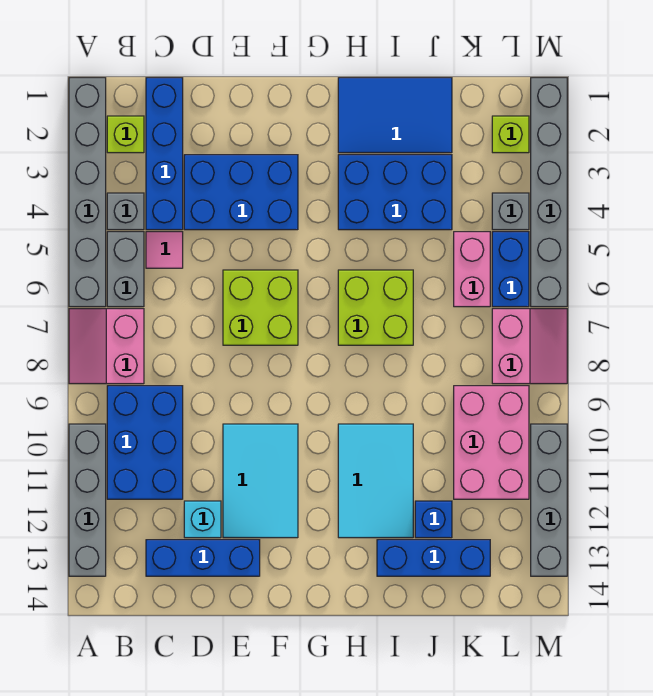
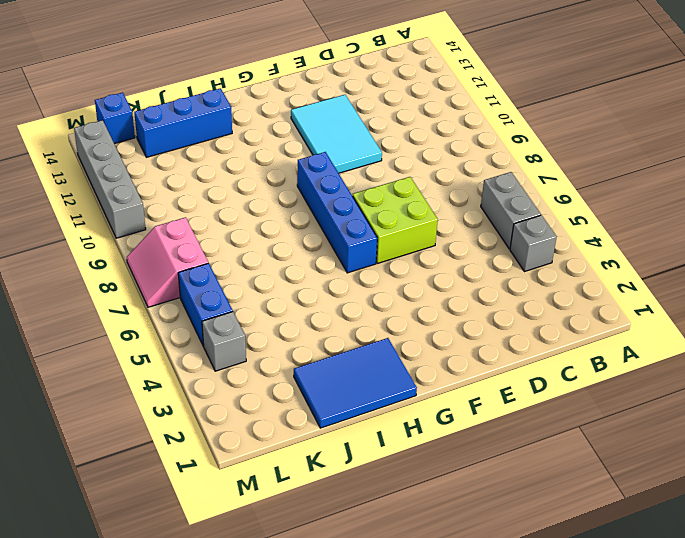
blue 1x4 brick [297,152,377,273] -> blue 1x4 brick moved to [146,78,183,230]
blue 1x1 brick [95,93,135,144] -> blue 1x1 brick moved to [415,501,452,538]
none -> grey 1x6 brick [69,78,106,307]
none -> pink 2x2 slope [69,309,144,384]
none -> grey 1x4 brick [69,424,106,576]

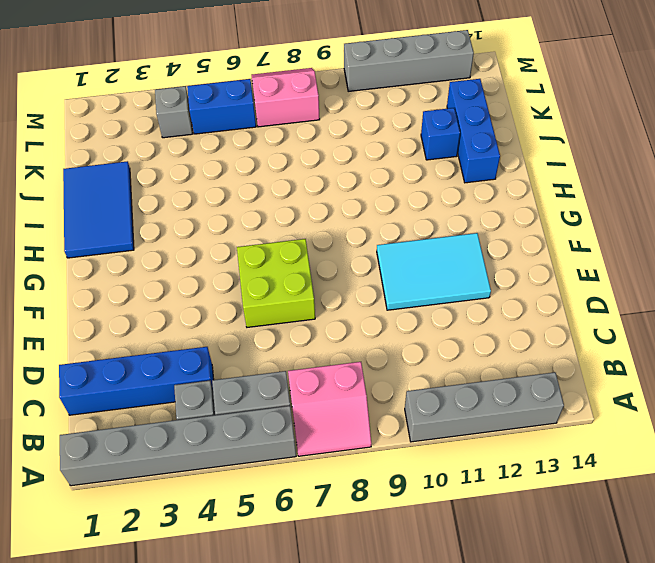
none -> lime 1x1 brick [107,116,144,153]
none -> blue 2x3 brick [107,386,183,499]
none -> pink 1x1 tile [146,232,183,268]

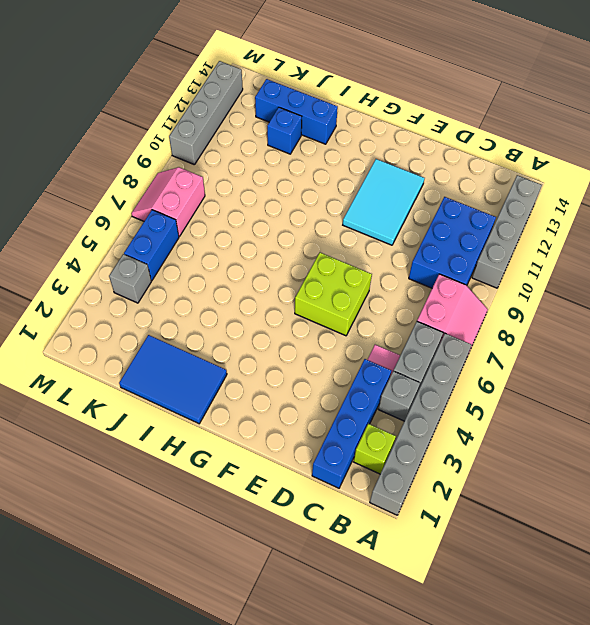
none -> blue 1x3 brick [146,540,260,576]
none -> blue 2x3 brick [184,155,298,230]
none -> cyan 1x1 brick [184,501,221,538]

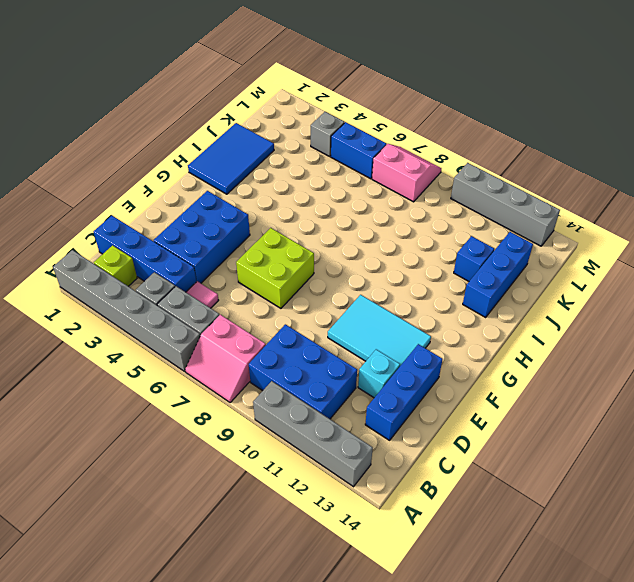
none -> blue 2x3 brick [338,155,452,230]
none -> lime 2x2 brick [338,270,413,345]
none -> cyan 2x3 tile [338,424,413,538]

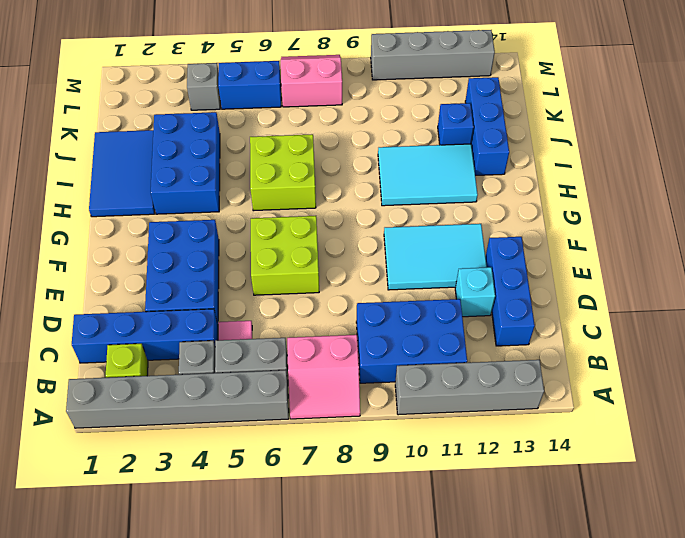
none -> pink 1x2 brick [454,232,490,307]
none -> pink 2x3 brick [454,386,529,499]
none -> lime 1x1 brick [492,116,529,153]

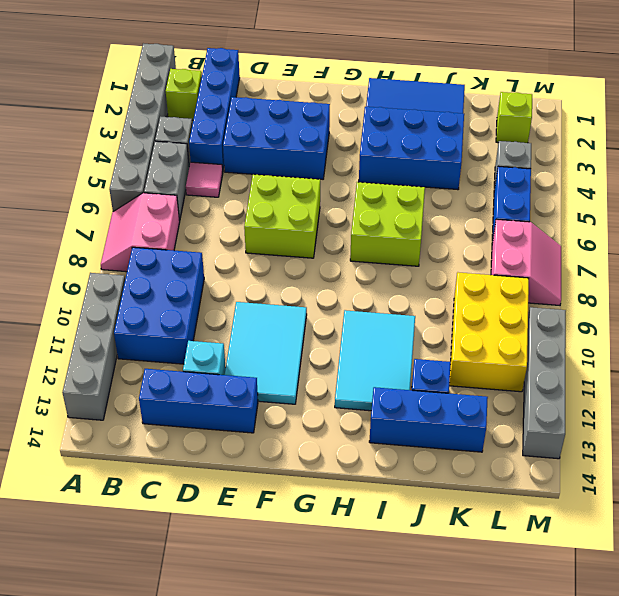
yellow 2x3 brick [449,272,529,392] -> pink 2x3 brick [454,386,529,499]
none -> pink 1x2 brick [454,232,490,307]
none -> grey 1x6 brick [531,78,567,307]

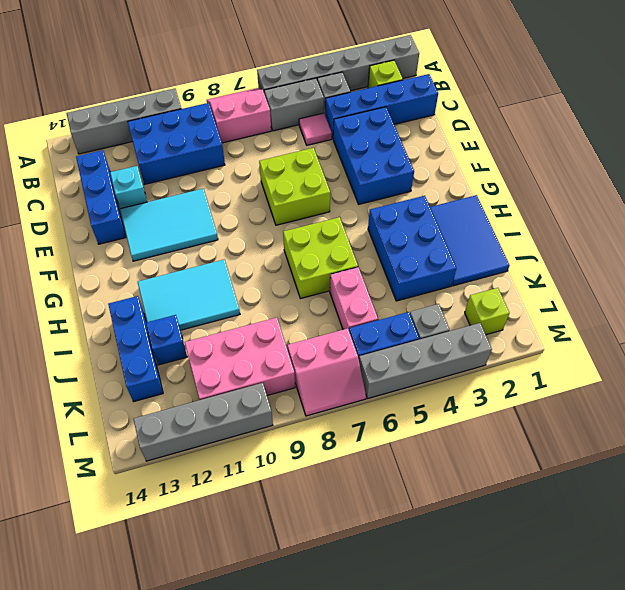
pink 1x2 brick [330,267,378,330] -> pink 1x2 brick turned to [454,232,490,307]
grey 1x4 brick [359,323,492,399] -> grey 1x6 brick [531,78,567,307]

